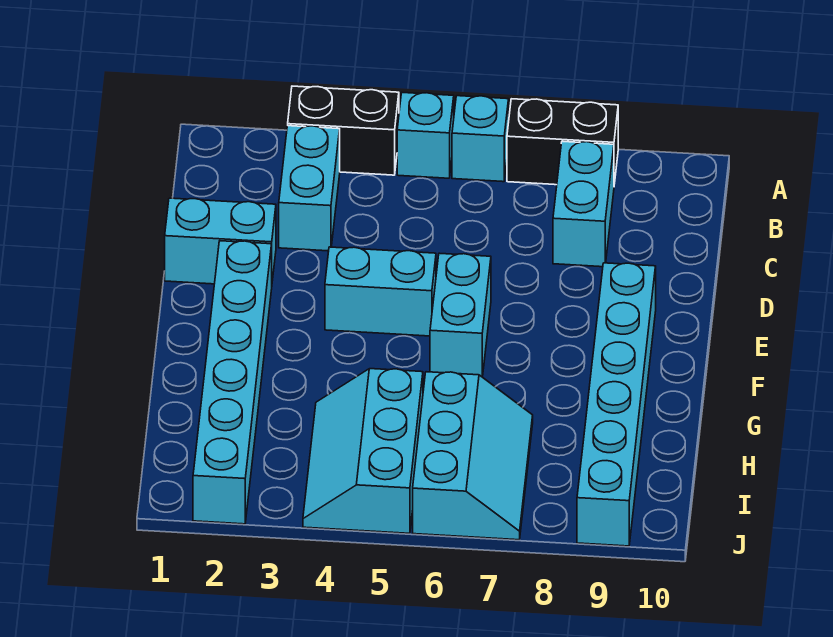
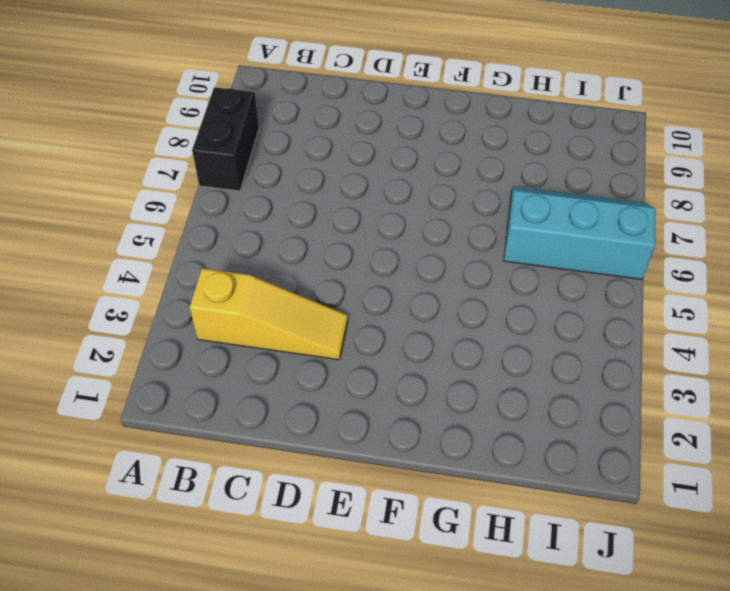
yellow 1x3 slope [190,268,348,360] -> cyan 1x2 brick [279,126,340,251]
none -> black 1x2 brick [288,86,399,175]
none -> cyan 1x1 brick [397,93,454,178]
none -> cyan 1x1 brick [452,96,509,182]

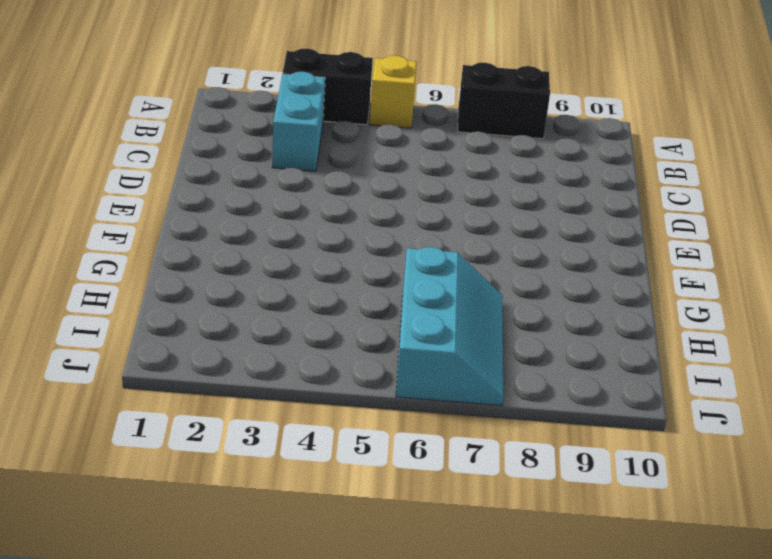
yellow 1x1 brick [370,56,417,128] -> cyan 1x1 brick [397,93,454,178]
none -> cyan 1x1 brick [452,96,509,182]
none -> cyan 1x2 brick [553,141,614,267]
none -> cyan 1x2 brick [165,198,276,284]

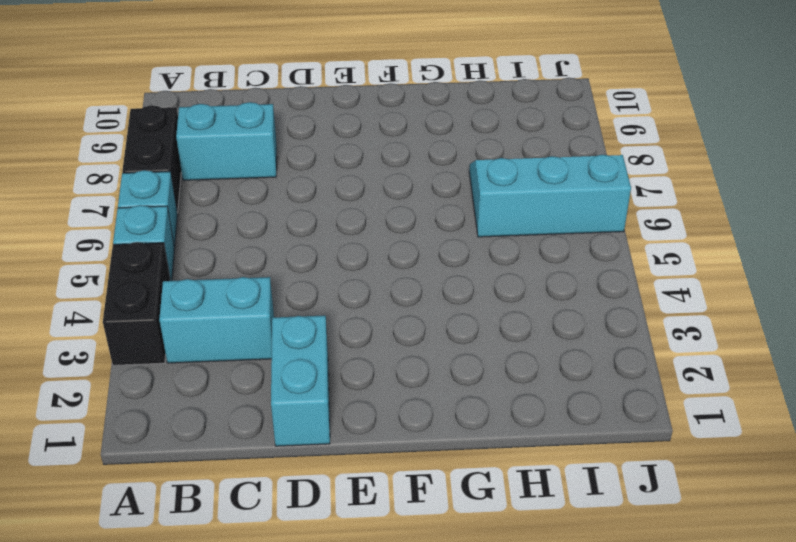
none -> cyan 1x6 brick [193,241,272,524]
none -> cyan 1x2 brick [325,247,436,336]
none -> cyan 1x2 brick [430,253,491,377]

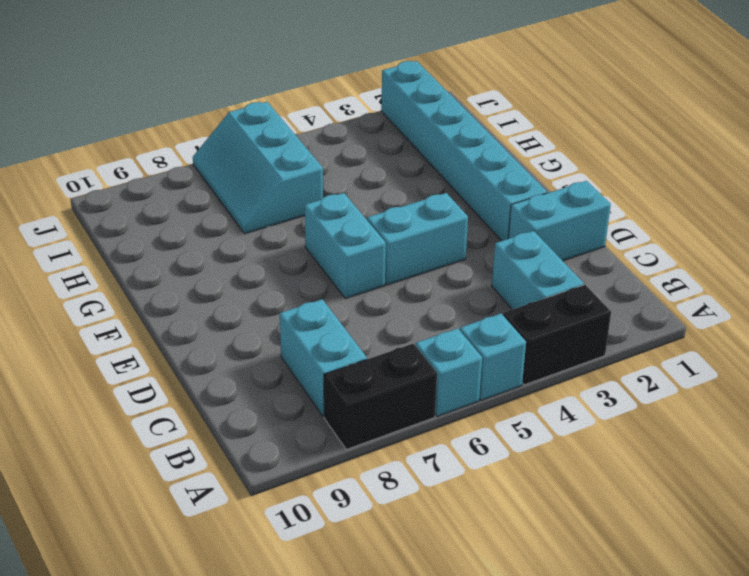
none -> cyan 1x6 brick [577,263,656,546]
none -> cyan 2x3 slope [303,369,423,533]

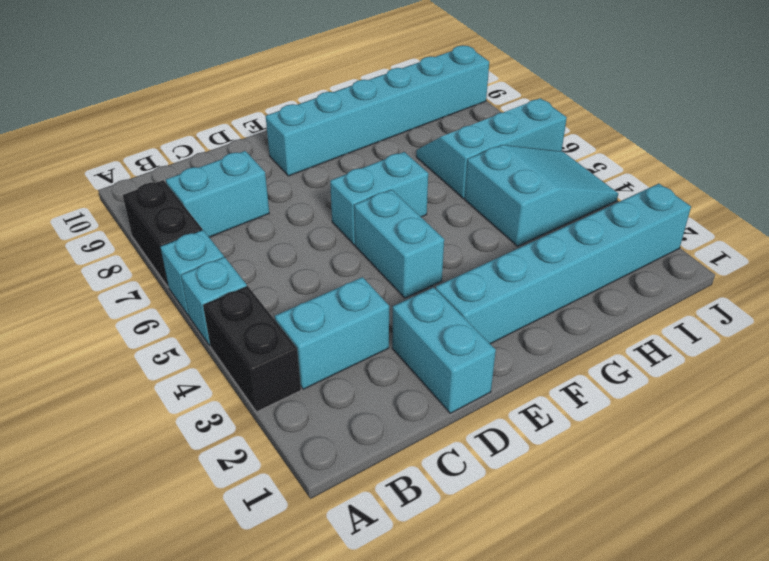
cyan 2x3 slope [465,145,618,246] -> cyan 2x3 slope turned to [303,369,423,533]

